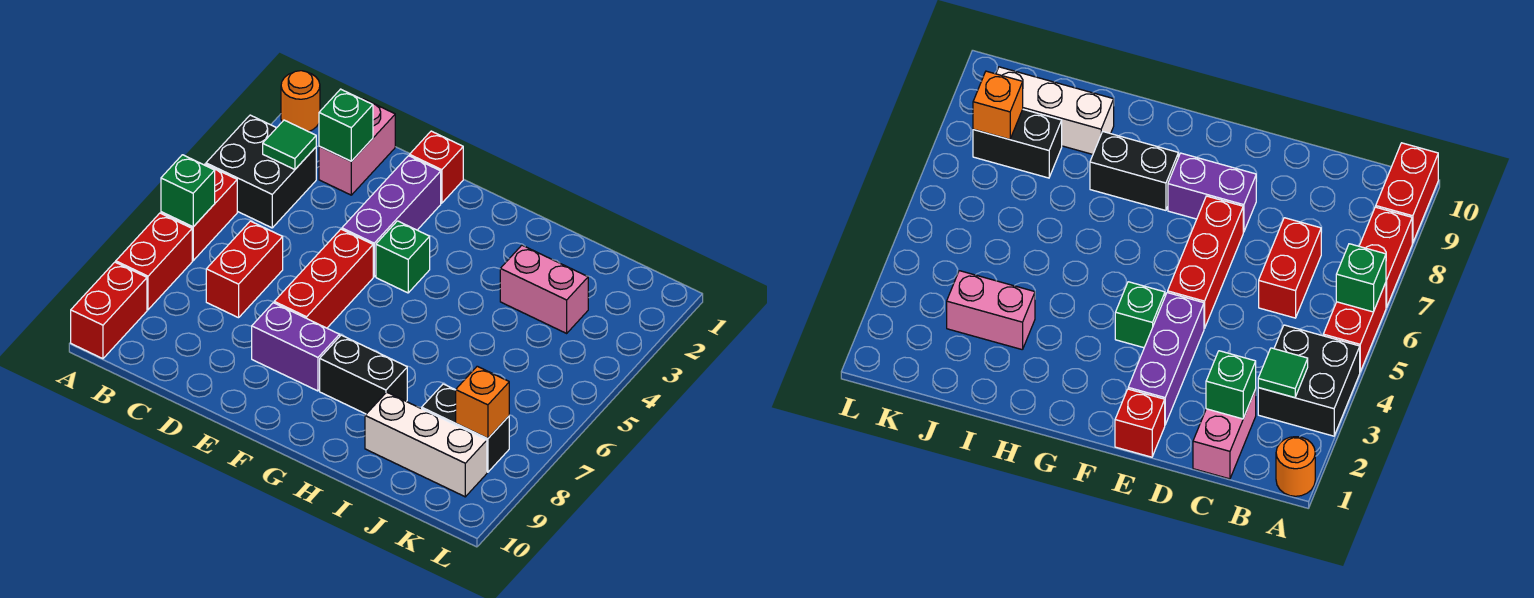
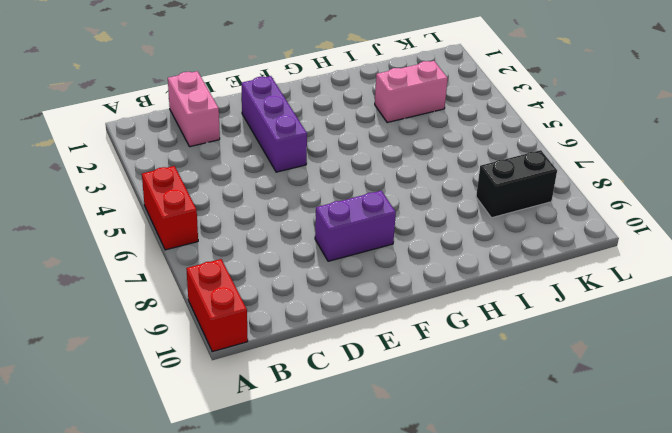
none -> orange 1x1 round brick [281,71,320,132]
none -> black 2x2 brick [206,115,316,228]
none -> red 1x2 brick [116,213,192,310]

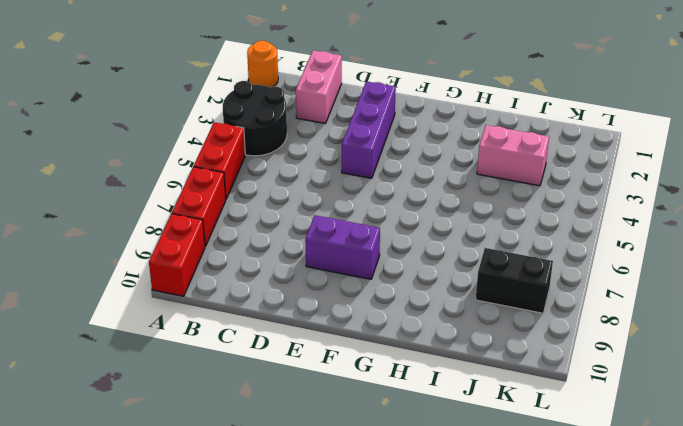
black 2x2 round brick [223,81,287,156] -> black 2x2 brick [206,115,316,228]
none -> red 1x2 brick [206,221,283,318]
none -> red 1x1 brick [410,131,463,203]
none -> red 1x3 brick [274,229,373,328]

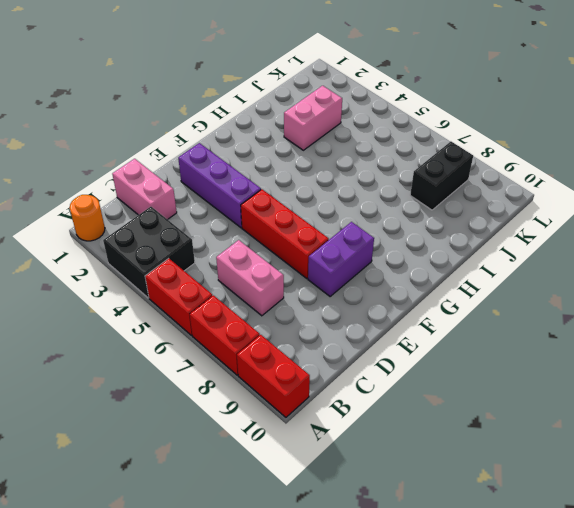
pink 1x2 brick [216,240,284,316] -> red 1x2 brick [206,221,283,318]
none -> red 1x1 brick [410,131,463,203]
none -> green 1x1 brick [376,221,430,293]
none -> black 1x2 brick [320,335,407,414]

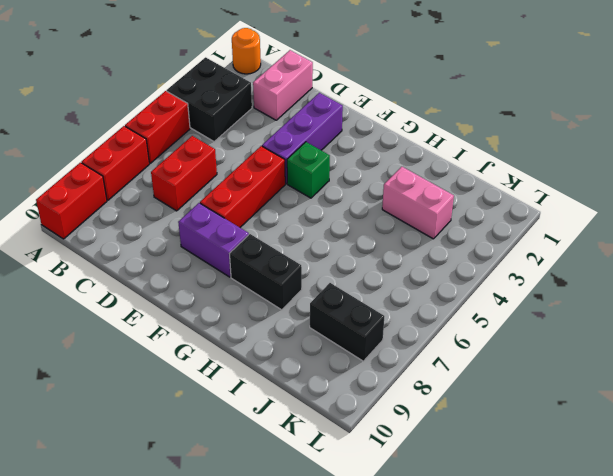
none -> red 1x1 brick [410,131,463,203]
none -> white 1x3 brick [365,392,487,497]
none -> green 1x1 brick [161,155,215,227]

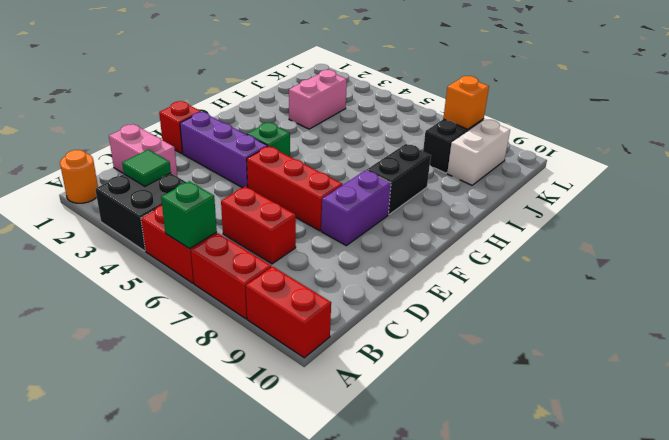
white 1x2 brick [447,119,510,185] -> white 1x3 brick [365,392,487,497]
none -> green 1x1 brick [319,89,373,161]

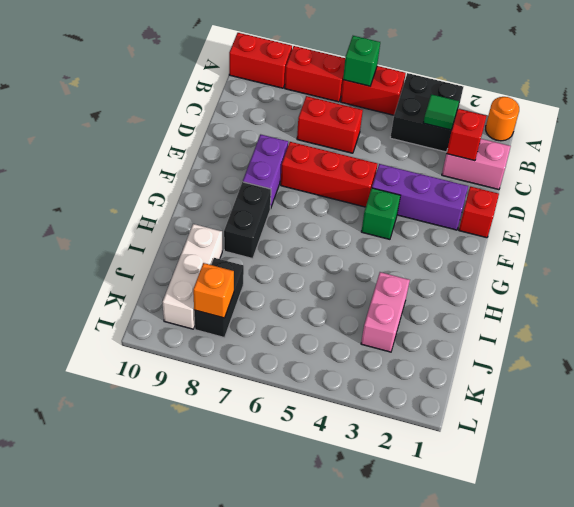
red 1x1 brick [447,109,486,161] -> green 1x1 brick [319,89,373,161]

